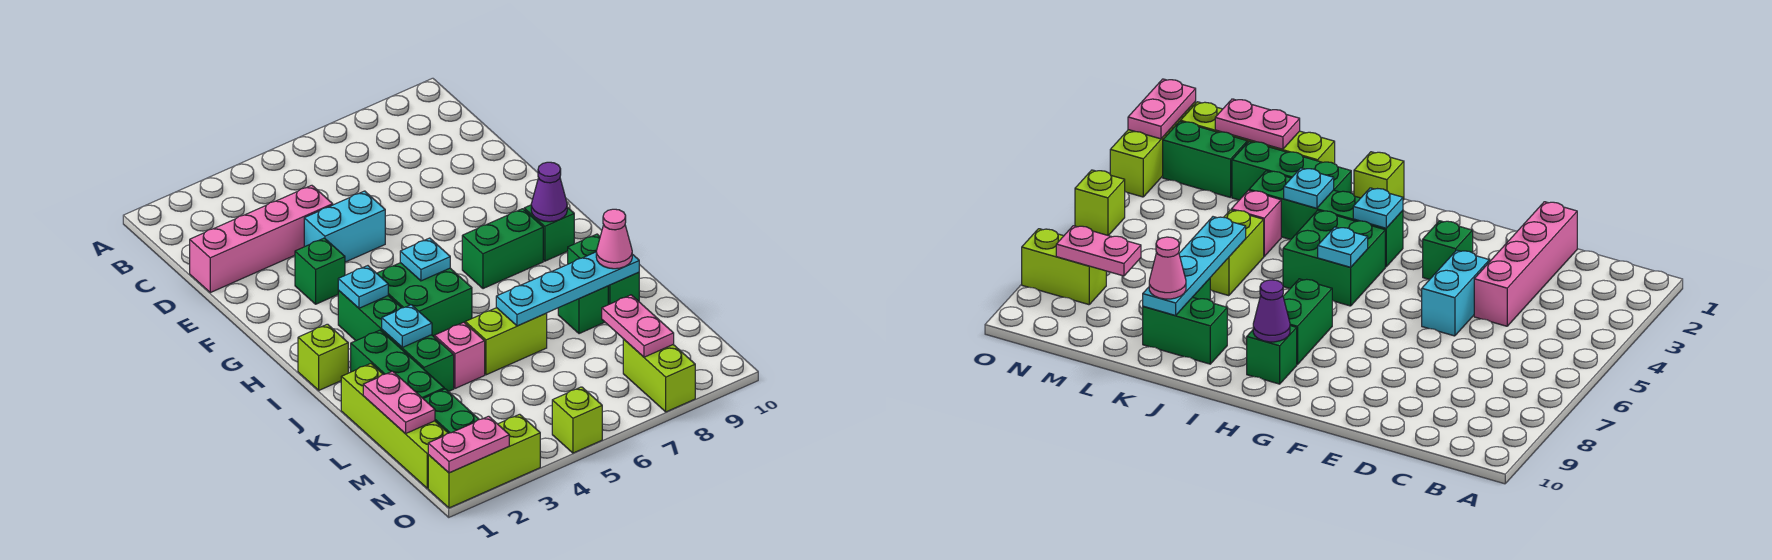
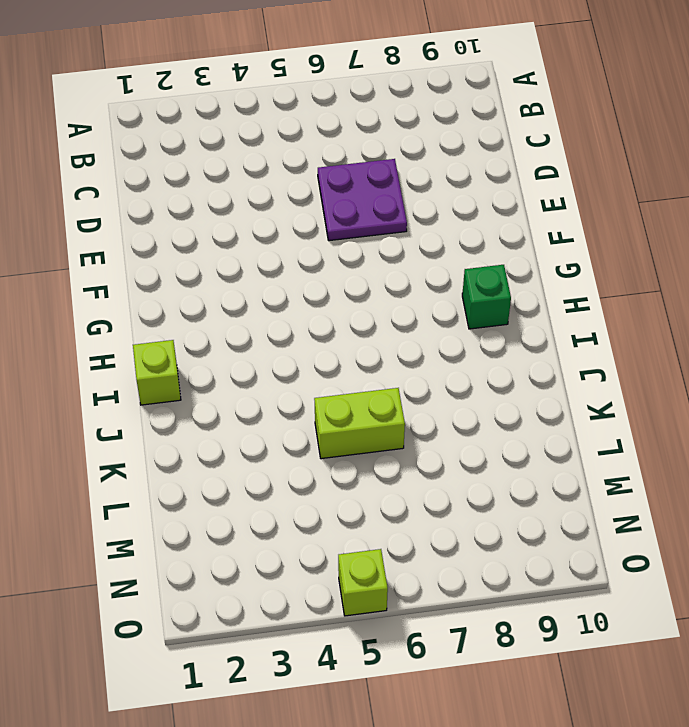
purple 2x2 plate [318,159,407,241] -> none
none -> pink 1x4 brick [190,185,333,293]
none -> cyan 1x2 brick [304,191,385,262]
none -> green 1x1 brick [295,238,345,304]

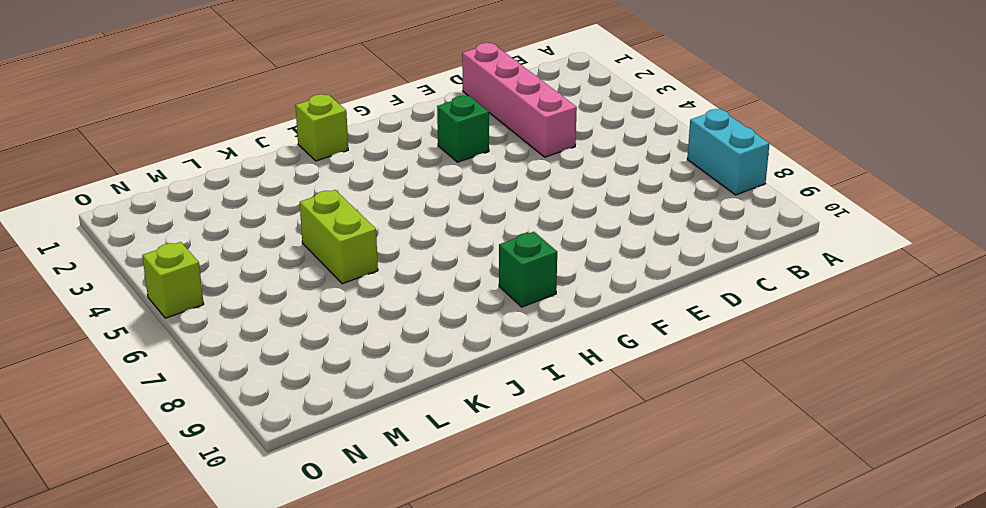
cyan 1x2 brick [687,109,769,195] -> cyan 1x2 brick moved to [304,191,385,262]
none -> green 1x4 brick [338,290,454,392]
none -> green 2x2 brick [377,263,472,336]
none -> green 1x2 brick [462,209,543,289]

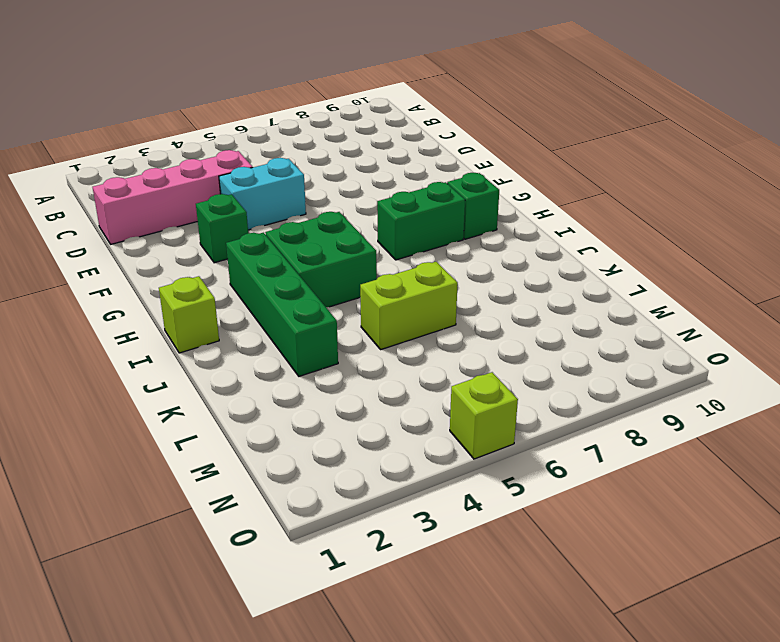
none -> green 1x3 brick [351,330,444,398]
none -> green 1x2 brick [568,234,639,305]
none -> lime 1x4 brick [341,364,448,488]

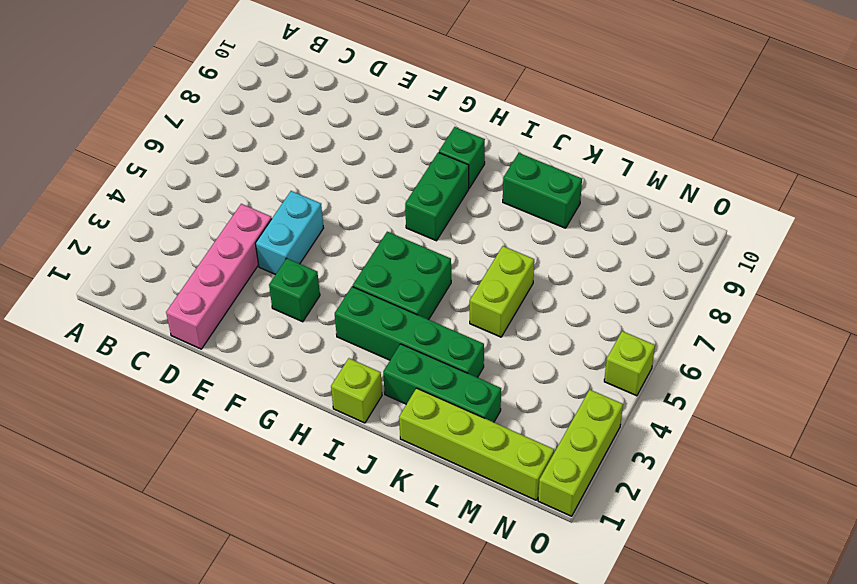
none -> pink 1x1 brick [434,322,485,388]
none -> green 1x1 brick [558,286,608,334]
none -> green 1x2 brick [423,389,479,433]

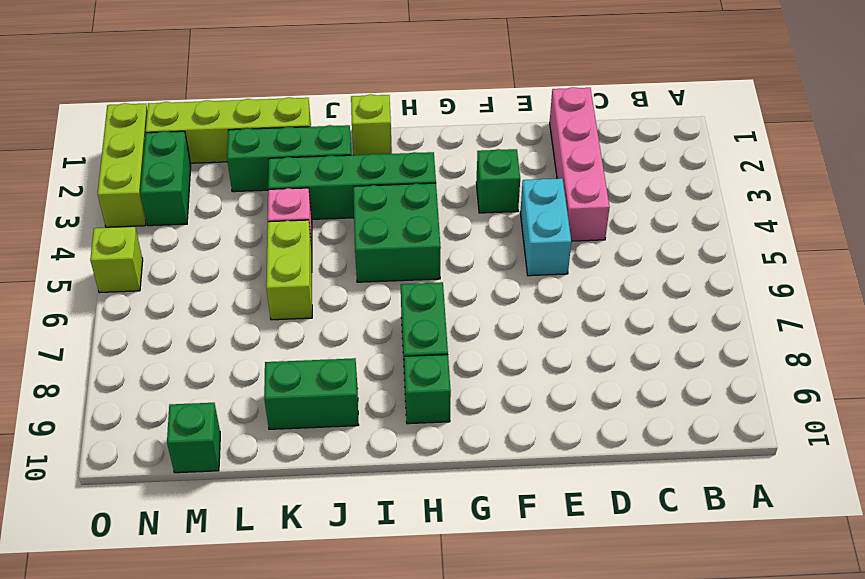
green 1x1 brick [167,403,220,473] -> green 1x1 brick moved to [558,286,608,334]
green 1x2 brick [140,131,191,226] -> green 1x2 brick turned to [423,389,479,433]
none -> lime 1x2 brick [623,339,695,412]
none -> cyan 1x1 plate [338,266,388,308]
none -> cyan 1x1 plate [400,238,450,281]

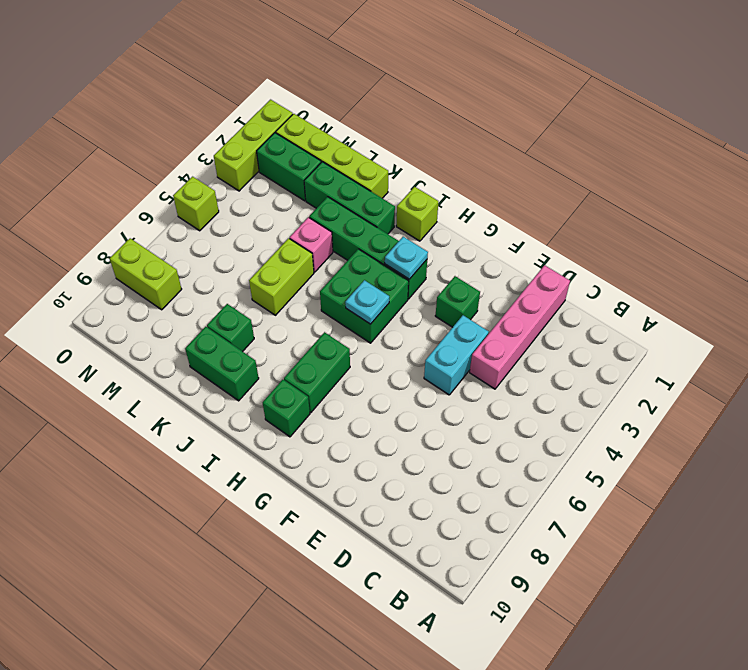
none -> purple 1x1 cone [531,162,567,222]
none -> cyan 1x1 plate [382,305,432,347]
none -> cyan 1x4 plate [496,252,639,326]

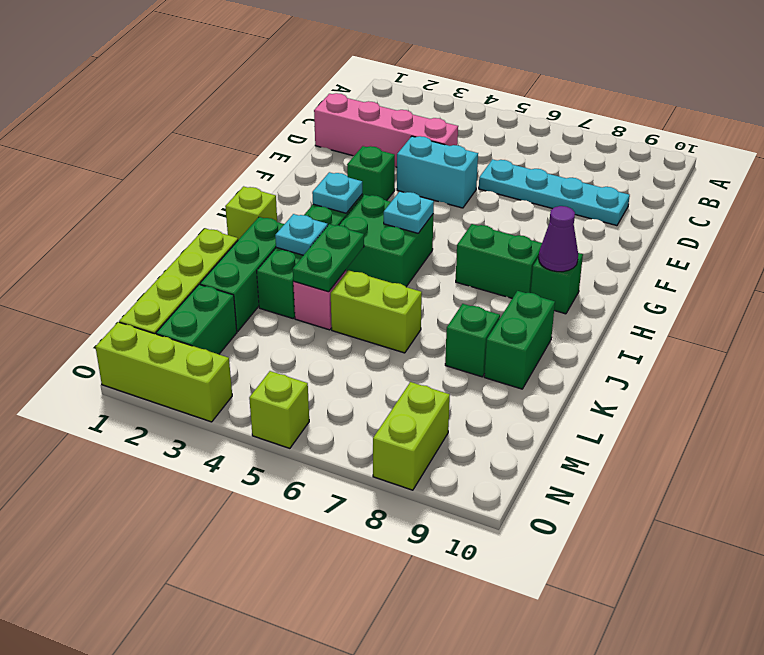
cyan 1x4 plate [479,159,630,226] -> cyan 1x4 plate moved to [496,252,639,326]
green 1x2 plate [293,224,364,292] -> none
none -> pink 1x2 plate [363,371,435,434]
none -> pink 1x2 plate [602,295,674,357]
none -> pink 1x2 plate [428,416,509,473]

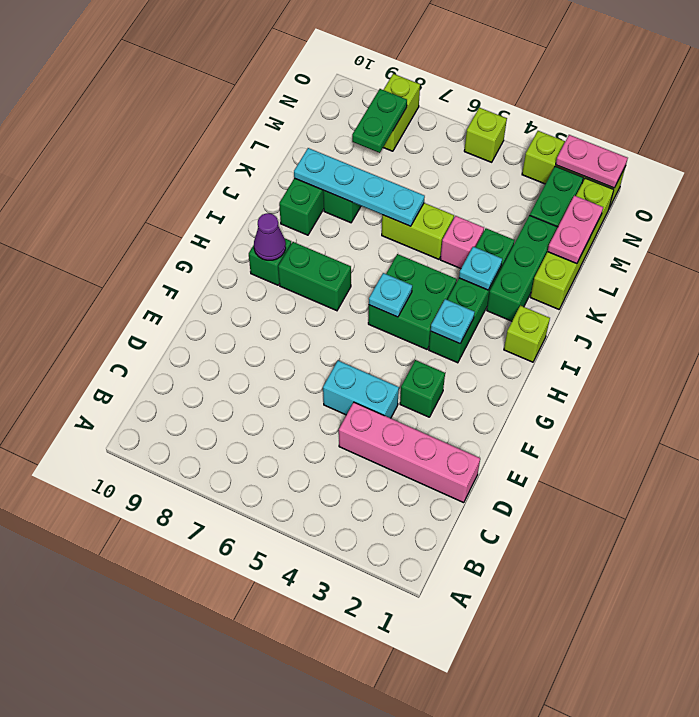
green 1x2 plate [352,89,407,153] -> pink 1x2 plate [602,295,674,357]
none -> pink 1x1 cone [596,209,632,269]

